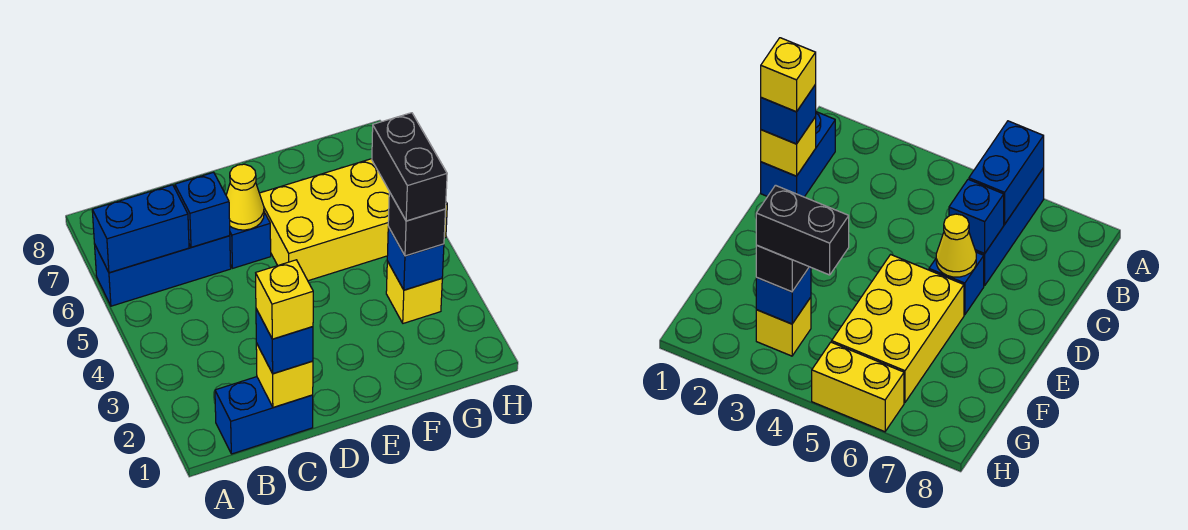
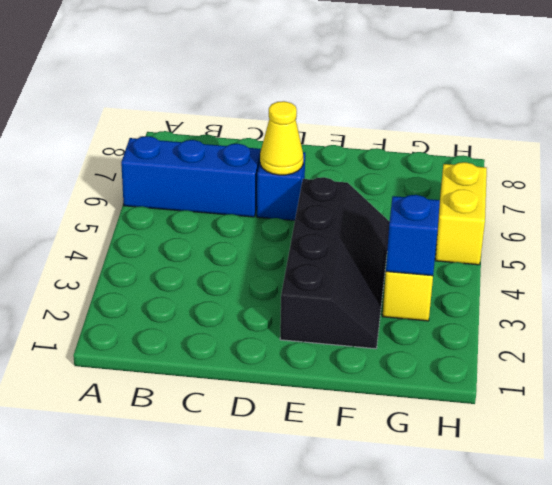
black 2x4 slope [280,177,390,349] -> yellow 2x3 brick [259,159,389,281]
none -> blue 1x2 brick [215,377,313,454]
none -> blue 1x2 brick [92,185,189,273]
none -> yellow 1x1 brick [256,343,313,408]

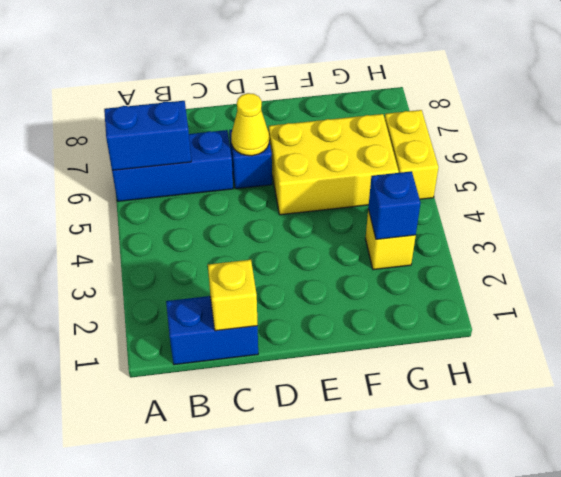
none -> blue 1x1 brick [175,172,230,247]
none -> blue 1x1 brick [256,309,313,374]
none -> black 1x1 brick [388,192,446,256]

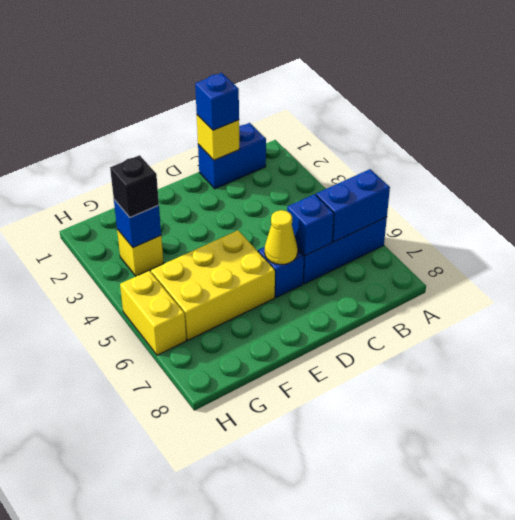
none -> yellow 1x1 brick [256,260,313,339]
none -> black 1x2 brick [372,113,447,221]

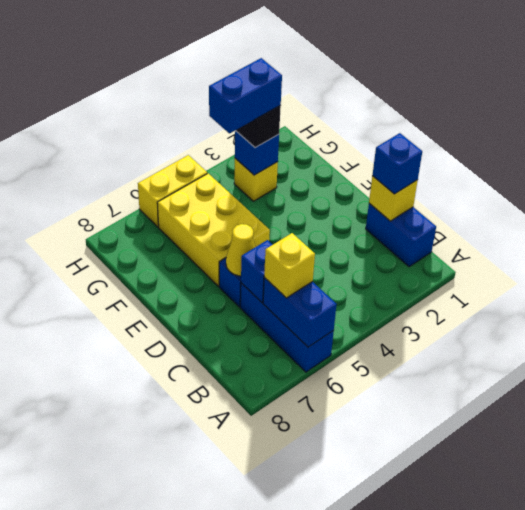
yellow 1x1 brick [264,233,315,298] -> yellow 1x1 brick moved to [256,260,313,339]
blue 1x2 brick [209,58,282,133] -> black 1x2 brick [372,113,447,221]

